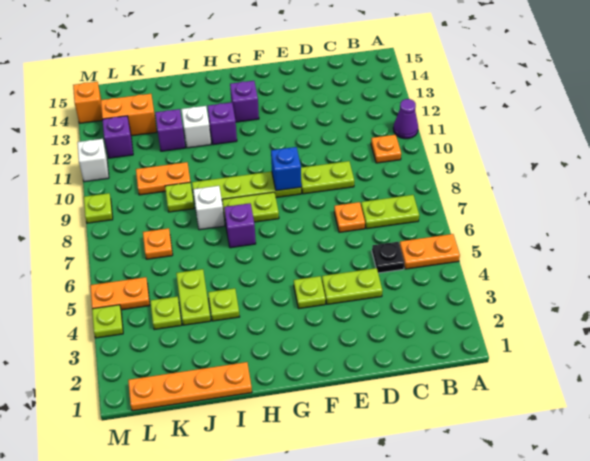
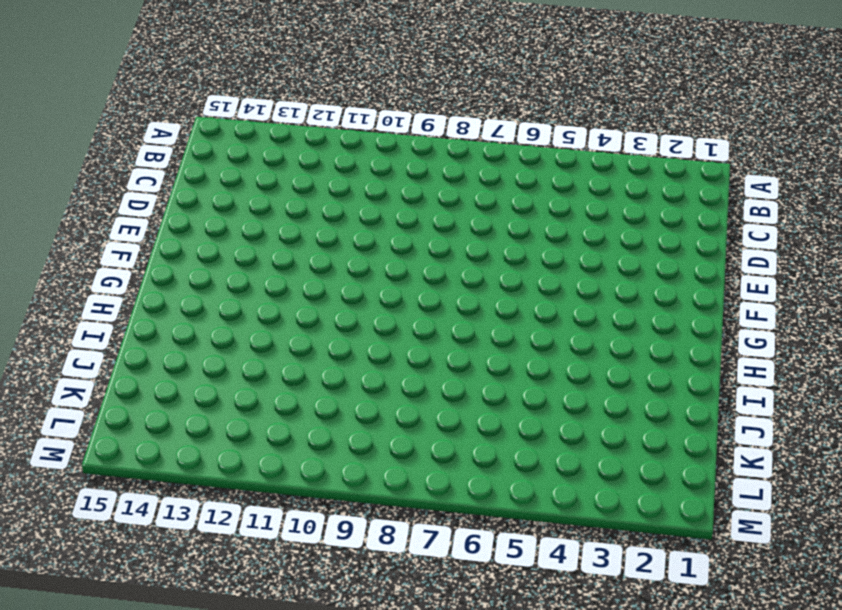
none -> orange 1x2 plate [400,234,460,269]
none -> purple 1x1 cone [393,99,418,139]
none -> lime 1x2 plate [361,195,419,229]
none -> orange 1x1 plate [371,135,401,163]

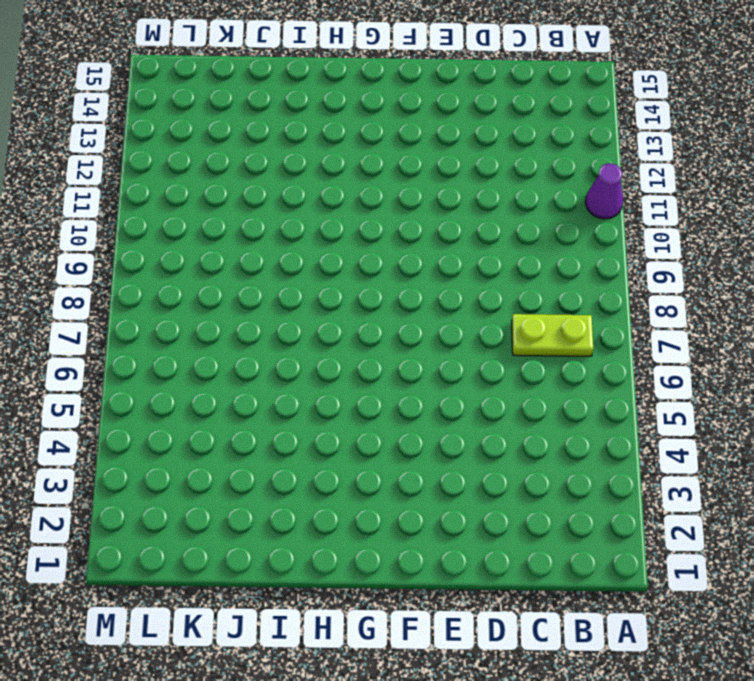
none -> orange 1x2 plate [400,234,460,269]
none -> orange 1x1 plate [371,135,401,163]
none -> black 1x1 plate [372,242,404,273]
none -> lime 1x2 plate [322,268,382,304]

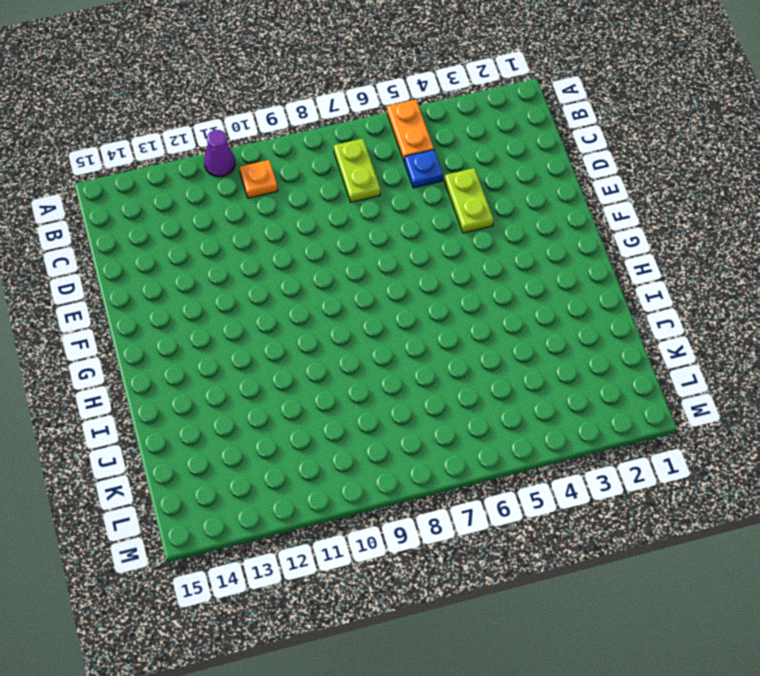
blue 1x1 plate [405,150,443,188] -> black 1x1 plate [372,242,404,273]
none -> orange 1x1 plate [334,202,365,232]
none -> lime 1x2 plate [301,161,354,194]
none -> lime 1x1 plate [294,276,326,308]
none -> lime 1x4 plate [192,172,301,199]

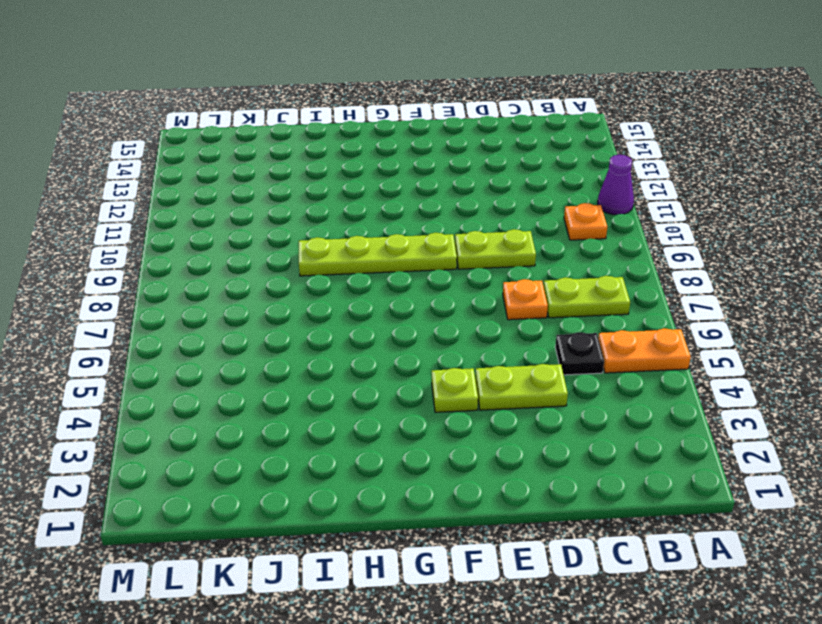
none -> lime 1x2 plate [222,192,279,223]
none -> purple 1x1 brick [230,81,259,122]
none -> purple 1x1 brick [224,203,256,248]
none -> purple 1x1 brick [208,102,237,145]

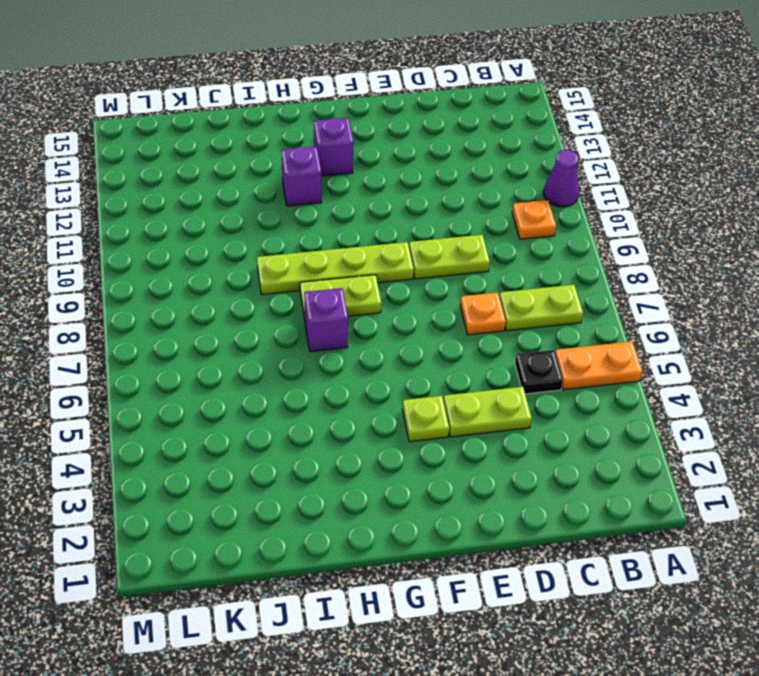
none -> orange 1x4 plate [128,362,252,411]
none -> lime 1x1 plate [208,288,240,321]
none -> white 1x1 brick [193,186,225,230]
none -> white 1x1 brick [181,106,211,148]

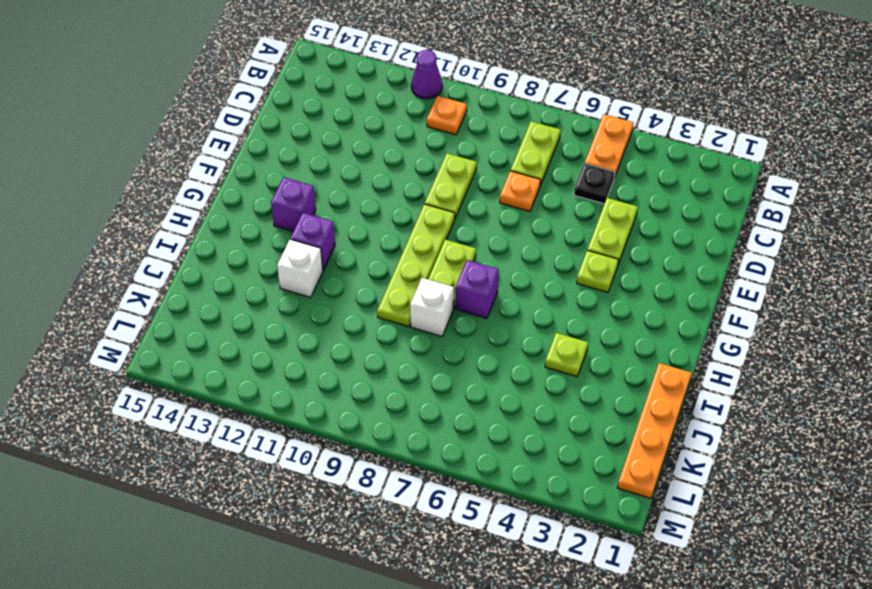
none -> lime 1x2 plate [176,269,211,325]
none -> lime 1x1 plate [165,182,194,212]
none -> orange 1x2 plate [136,162,190,195]
none -> purple 1x1 brick [155,109,185,151]

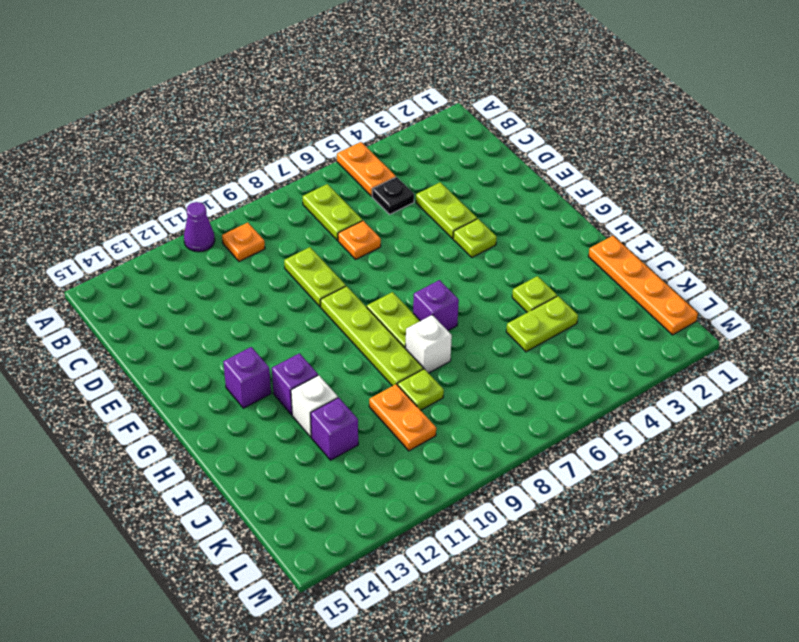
none -> lime 1x1 plate [150,297,182,330]
none -> orange 1x1 plate [143,228,173,259]
none -> orange 1x2 brick [101,94,157,136]
none -> orange 1x2 plate [90,277,150,310]

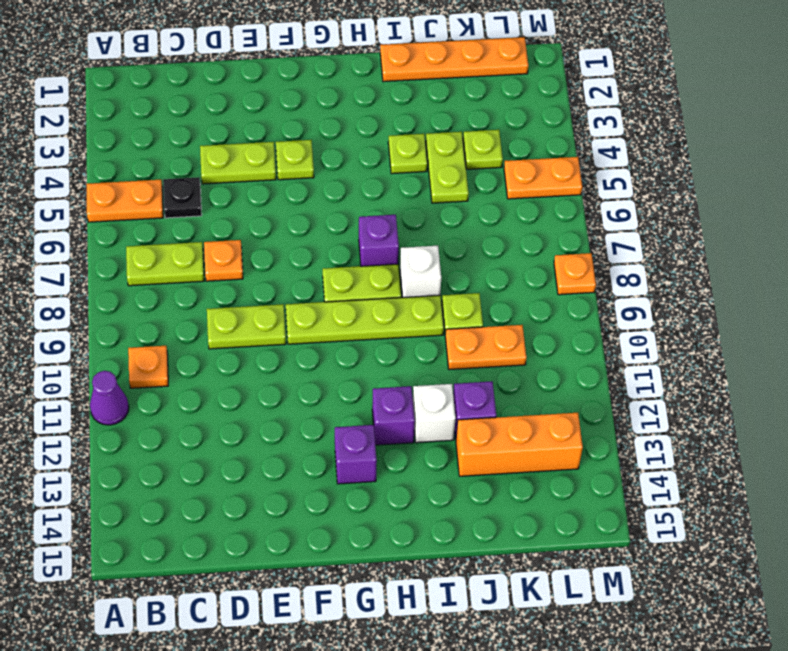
orange 1x3 brick [456,413,583,476] -> orange 1x2 brick [101,94,157,136]
orange 1x1 plate [554,253,596,295] -> orange 1x1 plate moved to [143,228,173,259]
none -> purple 1x1 brick [102,116,133,158]
none -> lime 1x1 plate [92,305,123,338]
none -> lime 1x1 plate [84,193,113,223]
none -> white 1x1 brick [77,139,109,182]

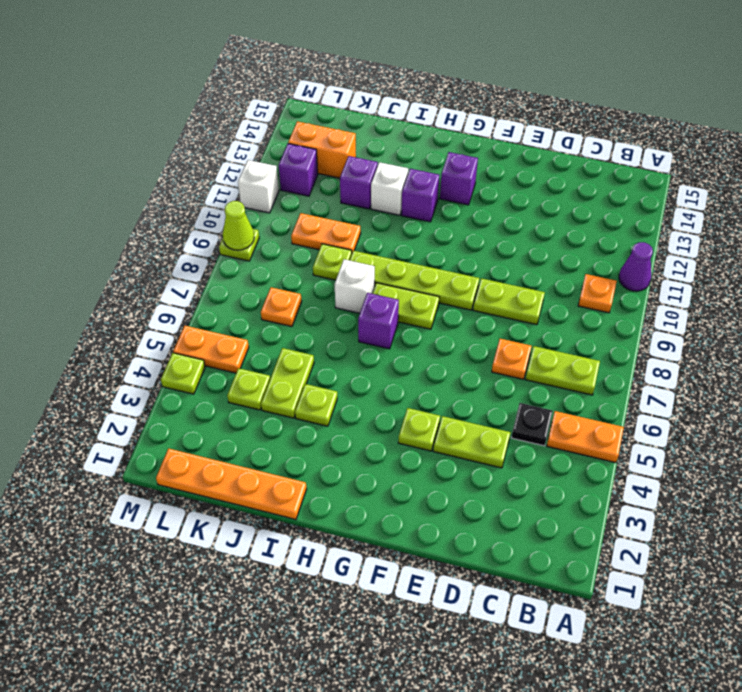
lime 1x1 cone [223,201,254,250] -> none
none -> orange 1x1 brick [73,82,102,123]
none -> blue 1x1 brick [271,147,301,191]

